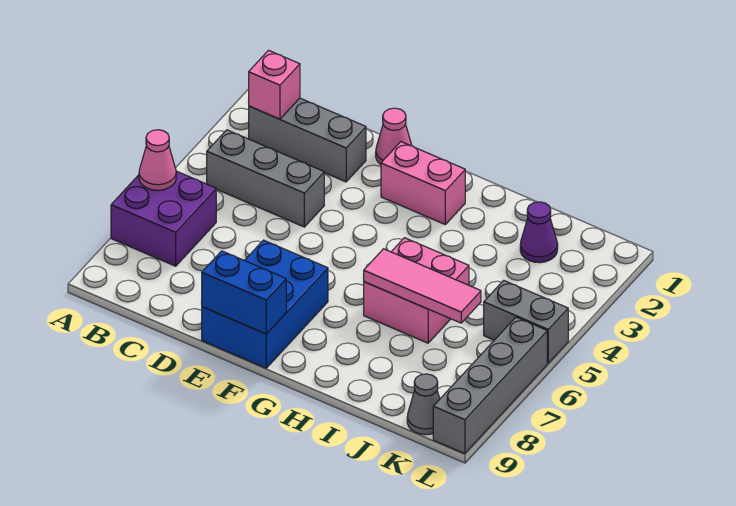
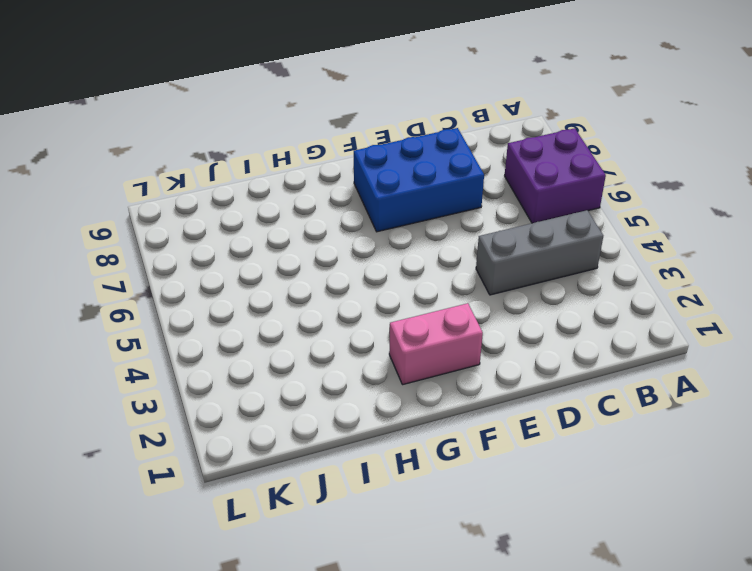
blue 2x3 brick [354,128,484,232] -> blue 2x3 brick turned to [202,240,328,368]
none -> grey 1x3 brick [249,98,366,182]
none -> pink 1x1 cone [376,108,412,165]
none -> pink 2x2 brick [364,238,469,343]

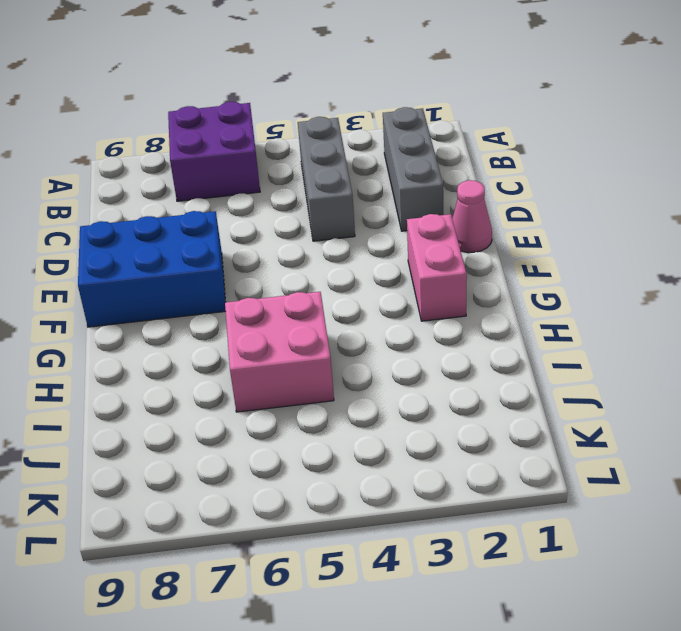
none -> purple 1x1 cone [520,202,558,263]
none -> grey 1x2 brick [484,280,568,363]
none -> grey 1x1 cone [407,374,440,435]

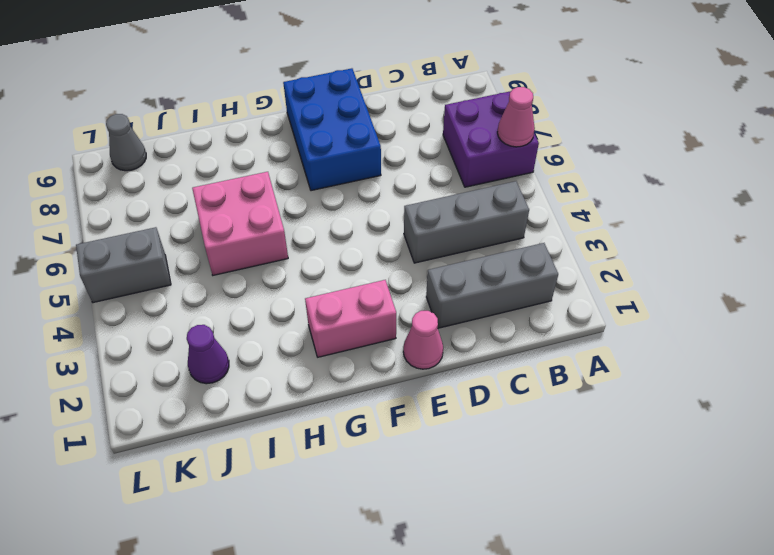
none -> grey 1x4 brick [433,317,547,454]
none -> pink 1x1 brick [249,50,300,119]
none -> blue 1x2 brick [202,251,286,334]

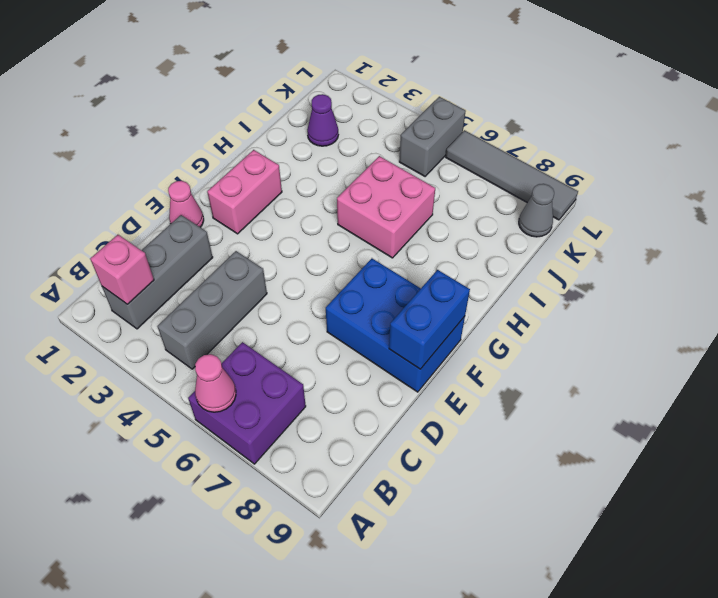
grey 1x4 tile [446,130,578,220] -> grey 1x4 brick [433,317,547,454]
none -> pink 1x3 tile [364,249,481,323]

